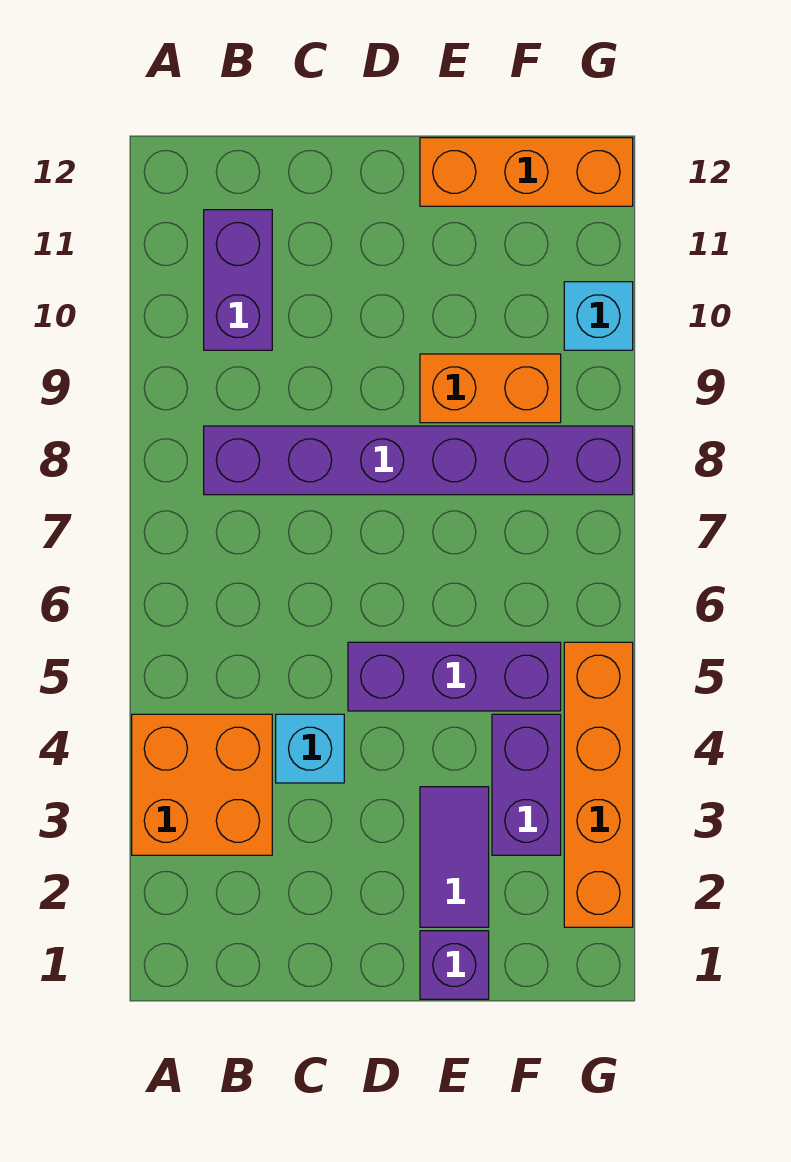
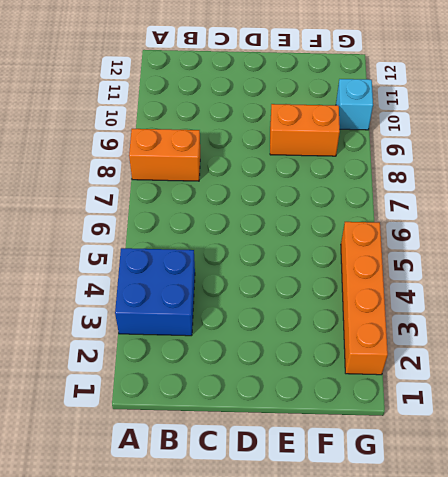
blue 2x2 brick [115,248,195,336] -> orange 2x2 brick [132,714,272,855]
orange 1x2 brick [129,129,200,181] -> purple 1x6 brick [204,426,633,495]
none -> purple 1x2 brick [204,210,272,350]
none -> cyan 1x1 brick [276,714,344,783]
none -> purple 1x3 brick [348,642,561,711]

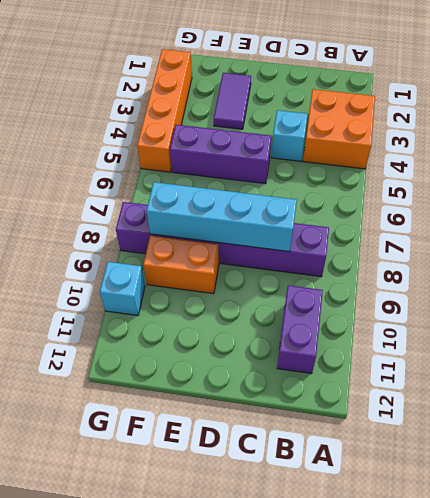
cyan 1x4 brick [147,182,297,252] -> none
none -> purple 1x1 brick [420,931,489,999]
none -> orange 1x3 brick [420,138,633,206]
none -> purple 1x2 brick [492,714,561,855]

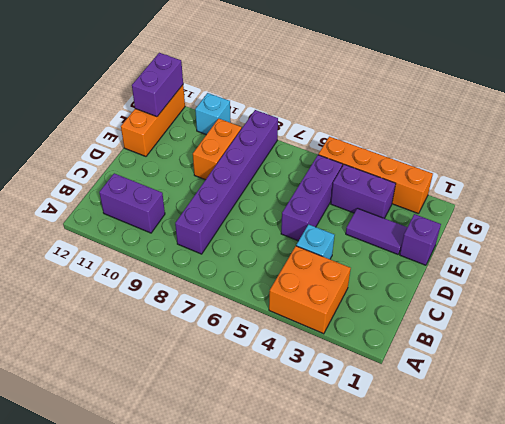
purple 1x2 brick [132,53,183,117] -> none

